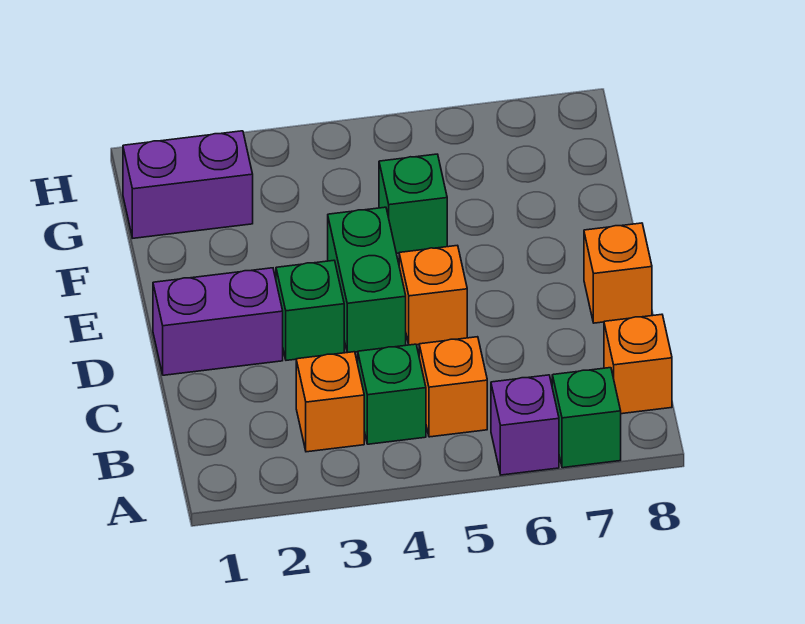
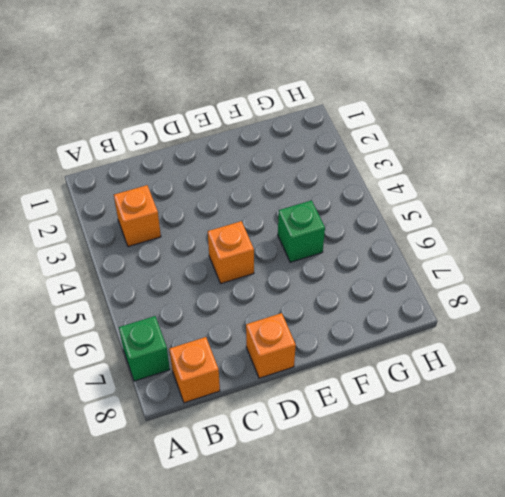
none -> purple 1x1 brick [491,375,559,475]
none -> green 1x1 brick [358,344,426,444]
none -> orange 1x1 brick [419,337,487,437]

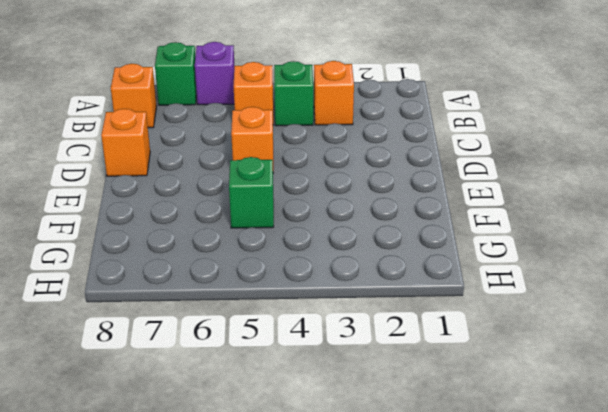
none -> purple 1x2 brick [153,268,283,375]
none -> green 1x1 brick [276,260,344,360]
none -> green 1x2 brick [328,207,406,353]

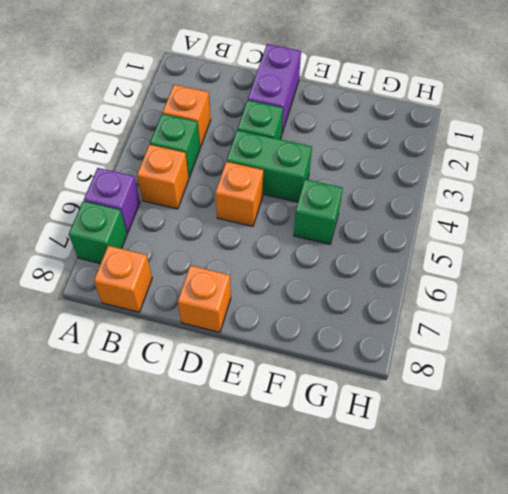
none -> purple 1x2 brick [123,131,253,238]

